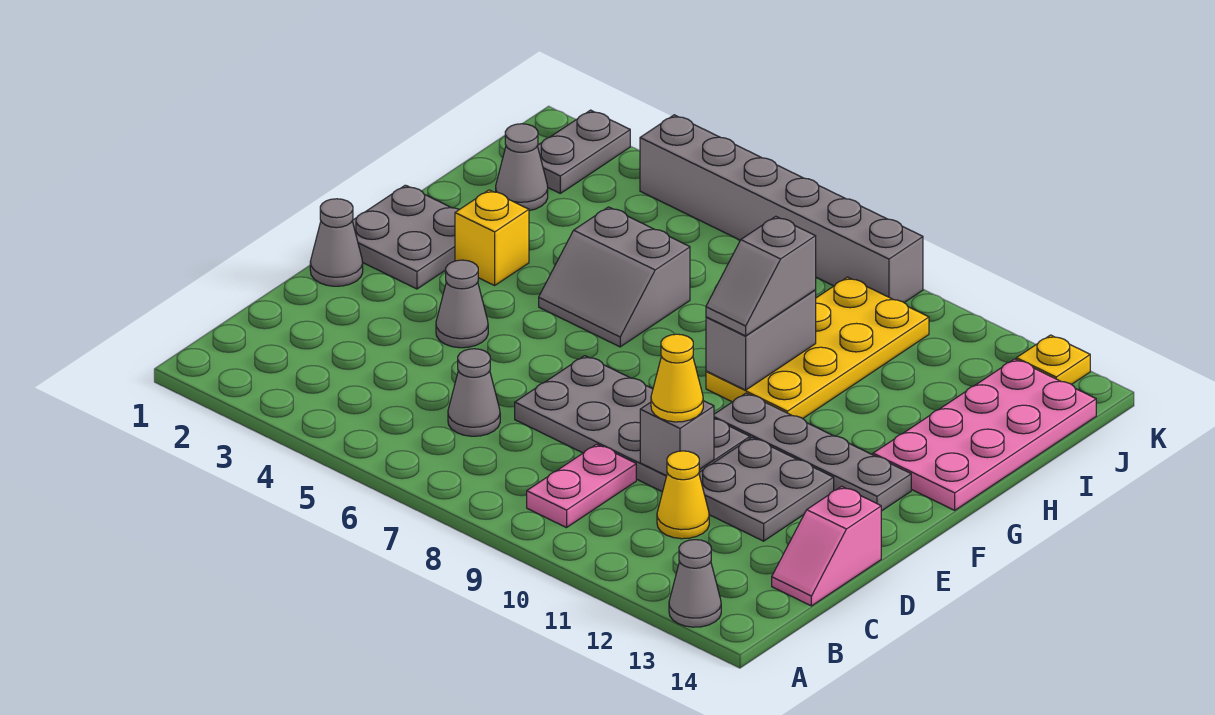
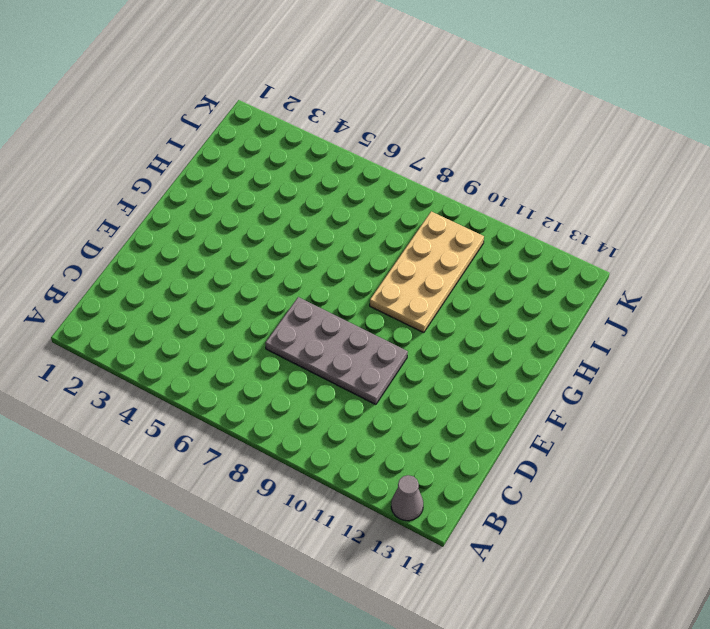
tan 2x4 plate [370,211,484,333] -> yellow 2x4 plate [706,277,929,419]
none -> pink 1x2 plate [527,444,636,528]
none -> grey 1x1 cone [448,349,500,436]
none -> yellow 1x1 cone [657,451,709,539]

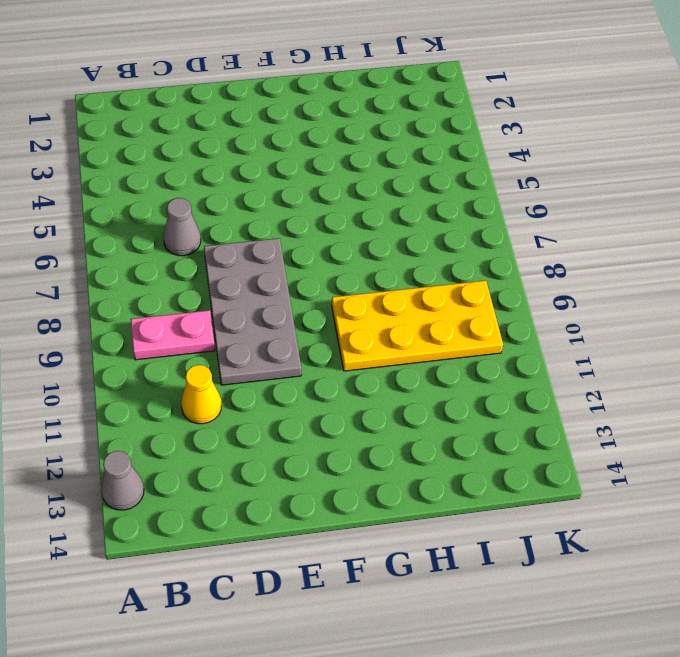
none -> pink 1x2 slope [772,486,881,606]
none -> grey 2x2 plate [699,438,834,541]
none -> grey 1x1 cone [310,199,363,286]

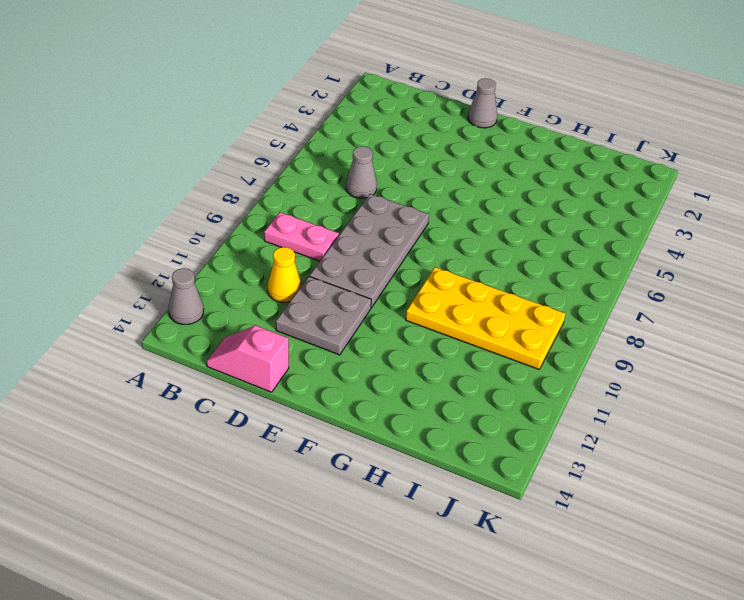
none -> grey 1x1 cone [436,260,488,348]
none -> grey 2x2 plate [352,185,459,289]
none -> grey 1x4 plate [714,393,911,511]

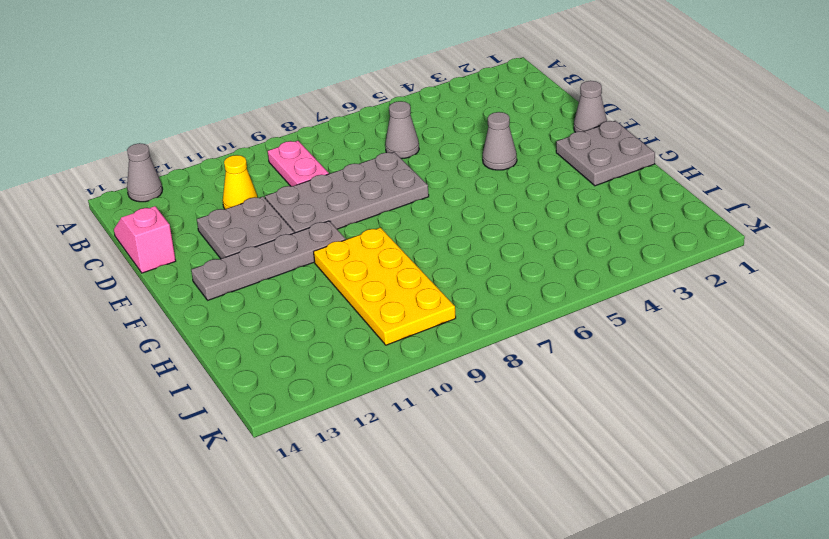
none -> yellow 1x1 brick [455,190,529,285]
none -> grey 2x2 slope [539,207,690,347]
none -> pink 2x4 plate [873,359,1096,510]

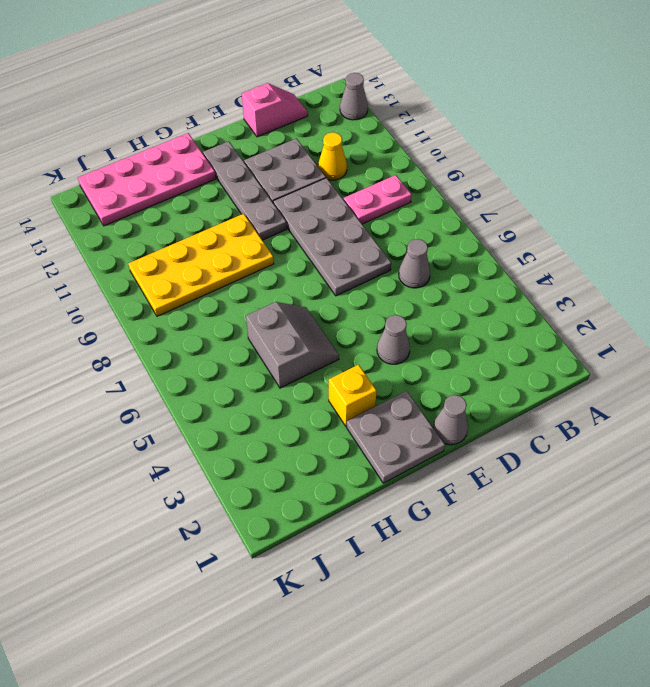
none -> grey 1x1 cone [496,124,548,211]
none -> grey 1x2 plate [538,110,630,193]
none -> grey 1x6 brick [640,115,923,303]

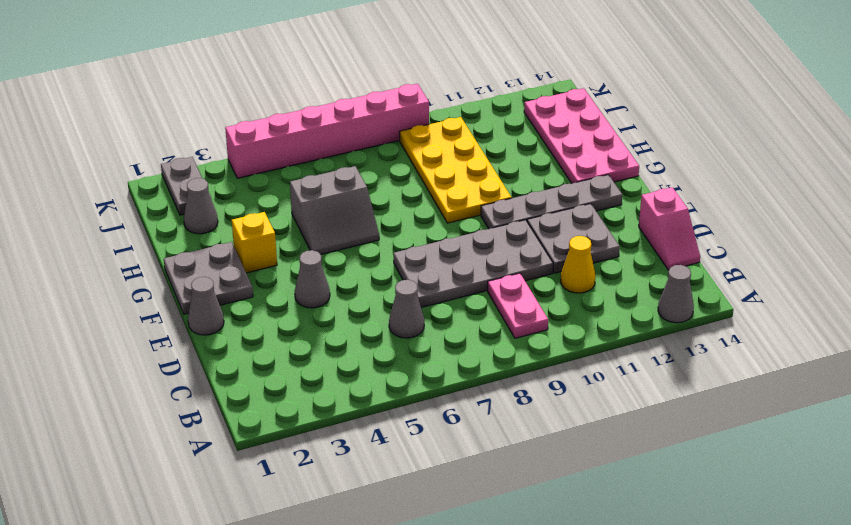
pink 1x6 brick [225,84,429,178] -> grey 1x6 brick [640,115,923,303]
none -> yellow 1x1 plate [1016,335,1090,385]
none -> grey 1x1 brick [640,401,714,476]
none -> grey 1x2 brick [706,290,816,390]

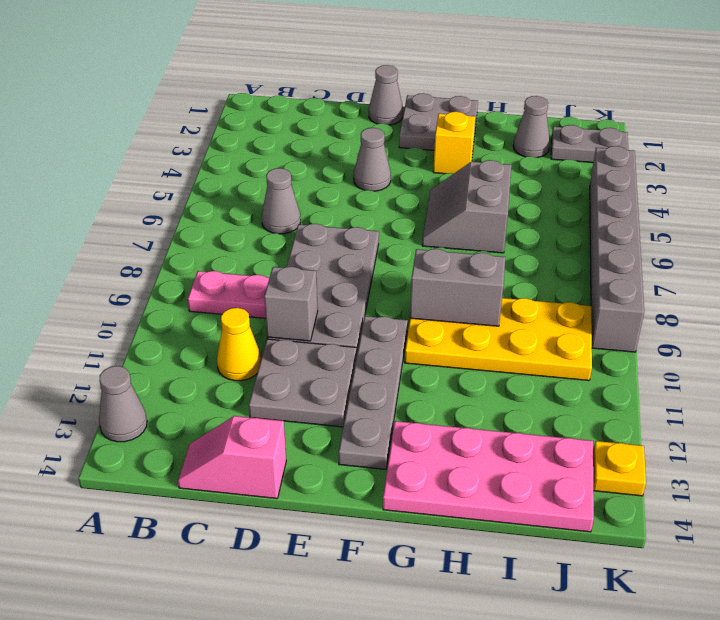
none -> yellow 1x1 cone [651,334,703,422]
none -> grey 1x2 slope [706,216,816,336]

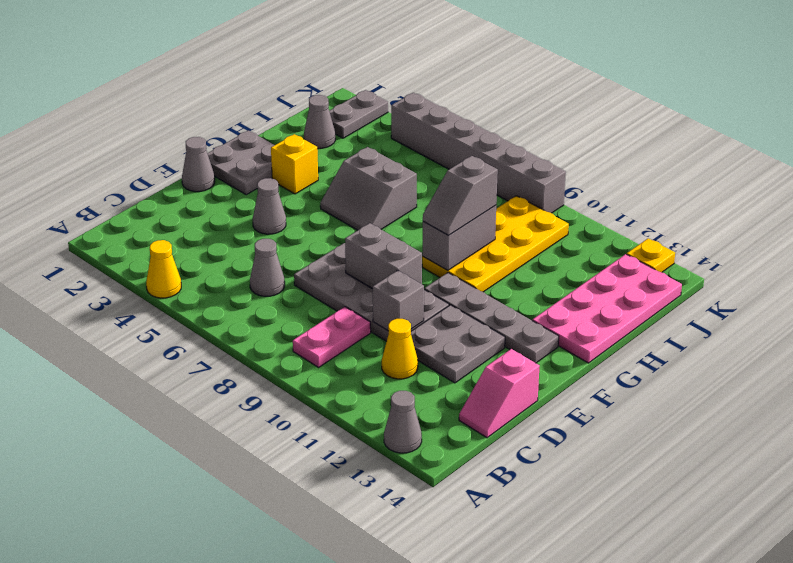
yellow 1x1 cone [146,240,181,298] -> yellow 1x1 cone moved to [651,334,703,422]
grey 1x2 brick [345,223,422,289] -> none

